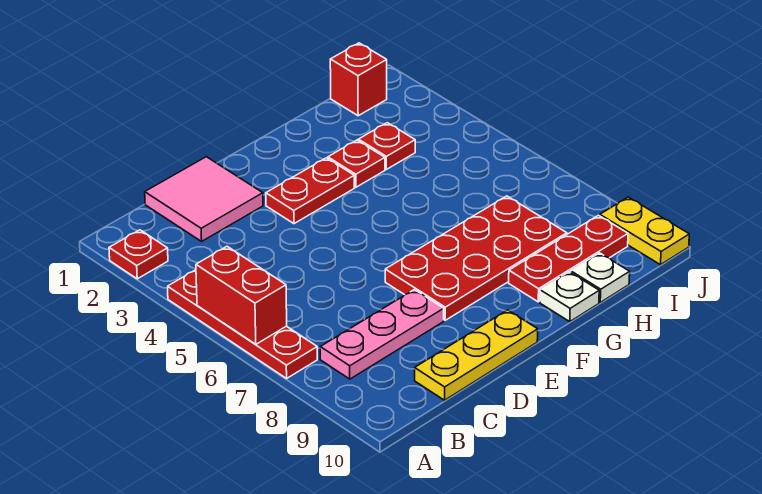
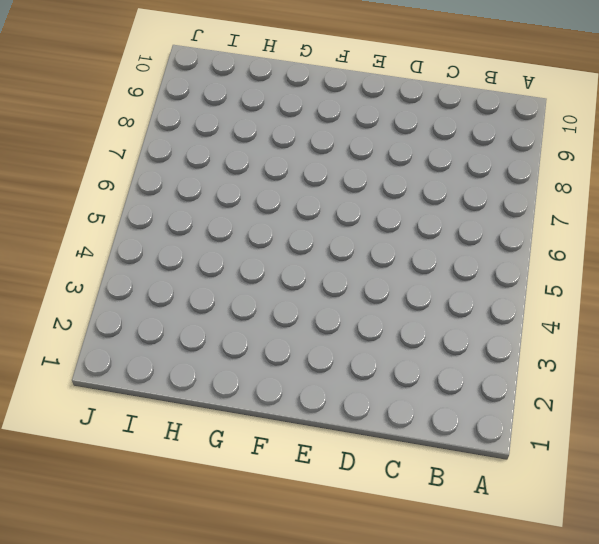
none -> red 1x1 plate [109,230,168,279]
none -> red 1x4 plate [168,270,317,378]
none -> pink 1x3 plate [320,290,444,379]

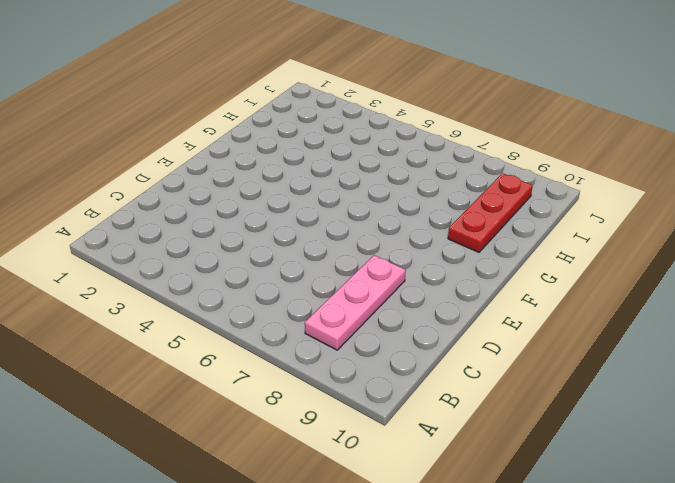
none -> red 1x1 plate [109,230,168,279]
none -> red 1x4 plate [168,270,317,378]
none -> pink 2x2 tile [145,157,263,241]

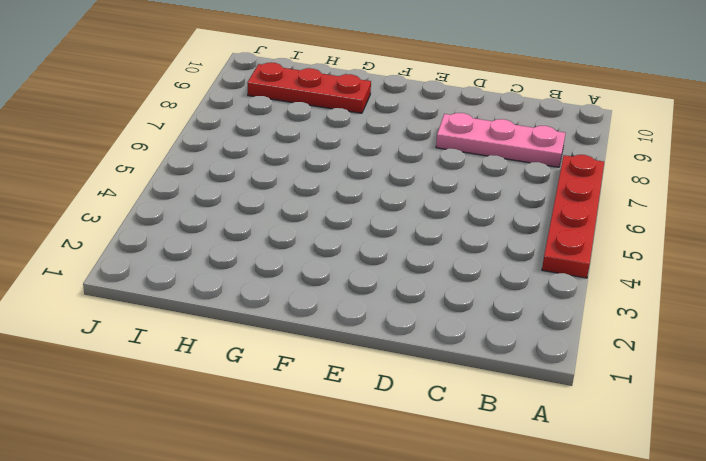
none -> red 1x1 plate [109,230,168,279]
none -> pink 2x2 tile [145,157,263,241]
none -> yellow 1x3 plate [415,310,538,400]

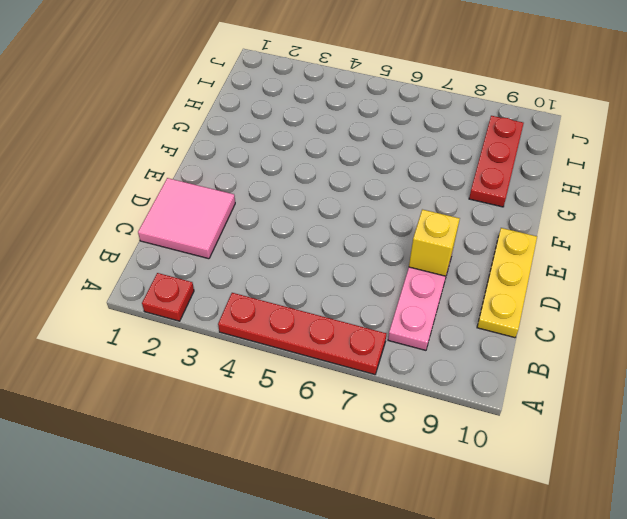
yellow 1x1 brick [409,209,460,276] -> none
none -> red 1x2 plate [266,158,354,224]
none -> red 2x4 plate [385,196,567,320]
none -> red 1x1 plate [328,140,385,187]

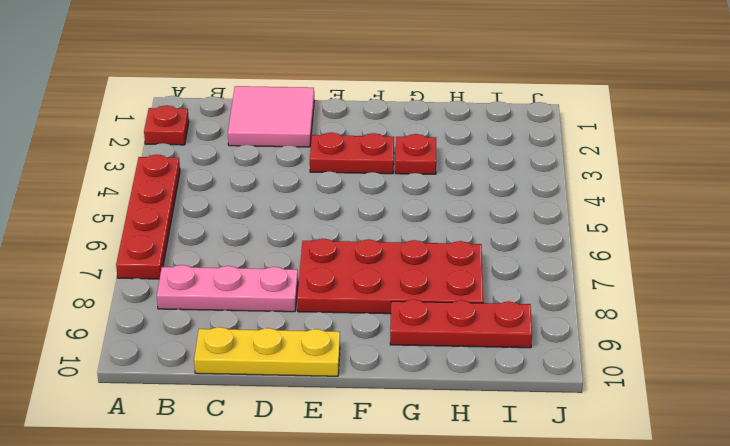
none -> white 1x1 plate [540,272,599,321]
none -> red 1x1 plate [358,123,415,169]
none -> white 1x1 plate [571,253,630,302]

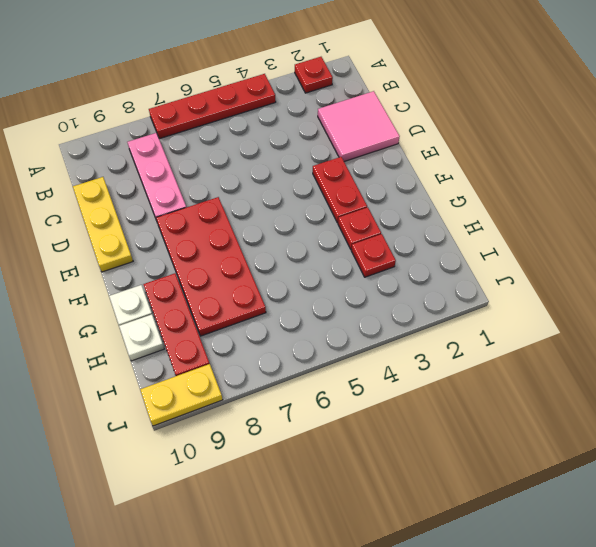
none -> red 1x1 brick [330,43,387,116]
none -> red 1x2 brick [196,246,287,344]

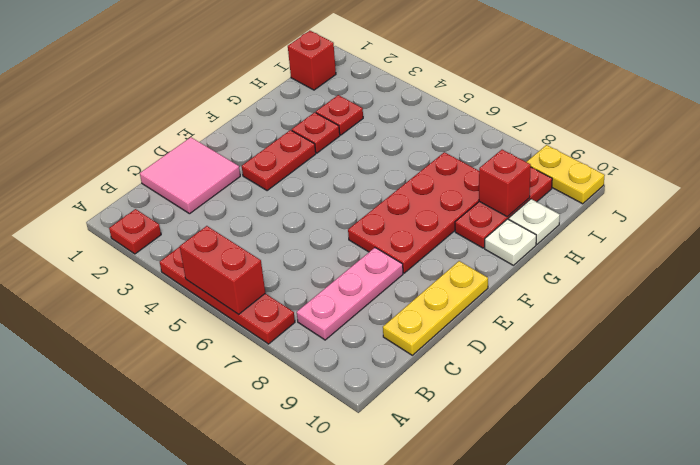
red 1x1 brick [479,150,531,217] -> none

